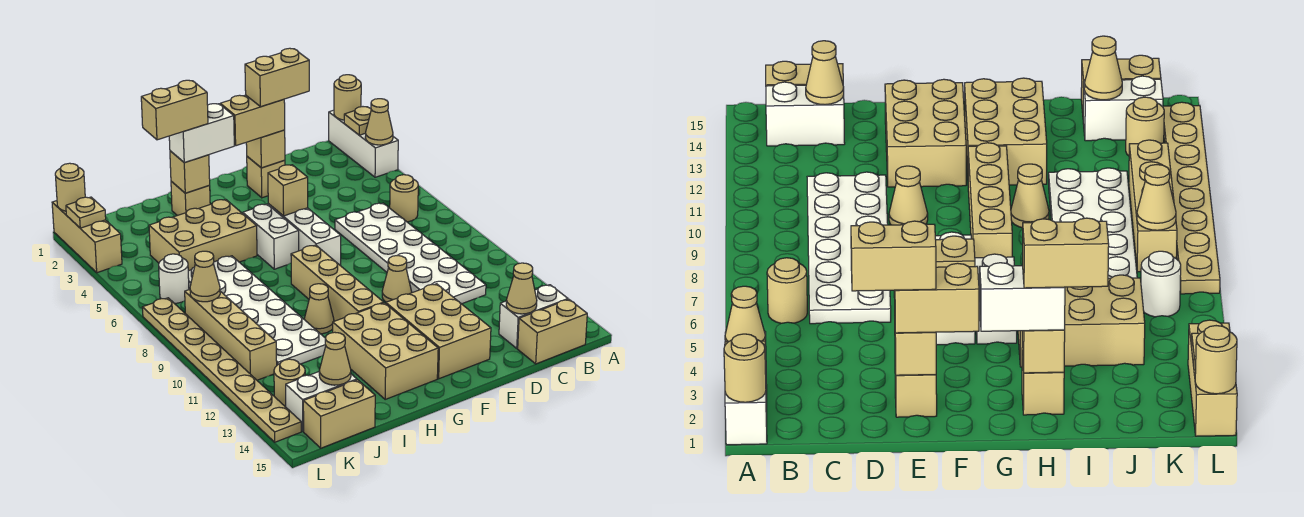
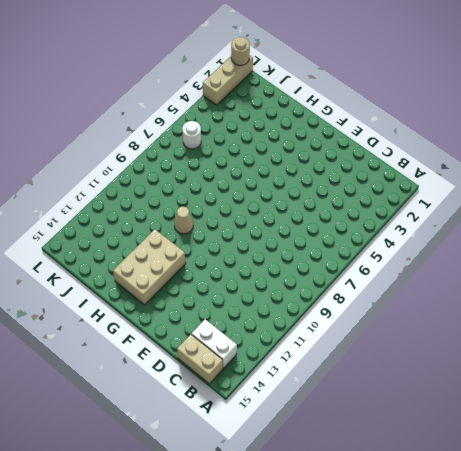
none -> white 1x3 brick [329,110,398,177]
none -> tan 1x1 round brick [390,175,418,222]
none -> white 2x6 plate [335,203,486,304]
none -> tan 1x1 brick [247,157,285,198]

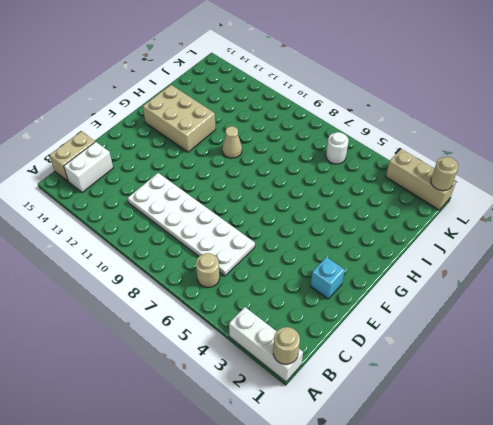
cyan 1x1 brick [310,257,345,299] -> tan 1x1 brick [247,157,285,198]
none -> tan 1x1 cone [382,256,412,302]
none -> tan 2x3 brick [386,284,491,379]
none -> white 1x3 brick [268,204,341,266]
none -> white 1x2 brick [243,204,299,269]

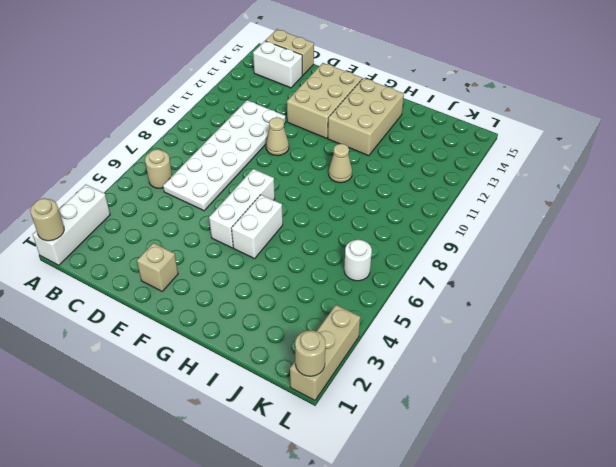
none -> tan 1x4 brick [291,245,384,321]
none -> tan 1x1 brick [171,181,210,216]
none -> tan 2x3 brick [149,199,257,271]
none -> white 2x6 plate [188,256,326,365]

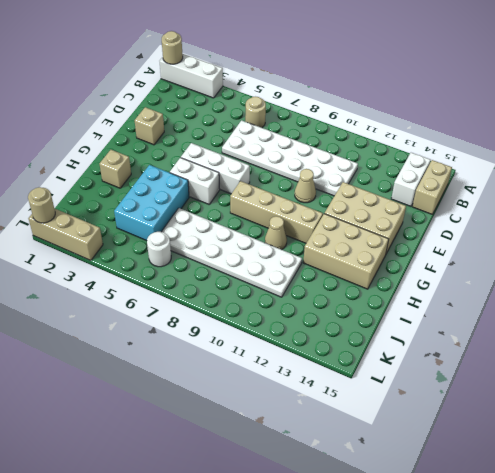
cyan 2x3 brick [114,165,189,241] -> tan 2x3 brick [149,199,257,271]
none -> white 1x2 brick [286,372,357,431]
none -> tan 1x2 brick [303,380,375,448]
none -> tan 1x4 brick [185,289,277,380]
none -> tan 1x1 round brick [274,359,305,407]

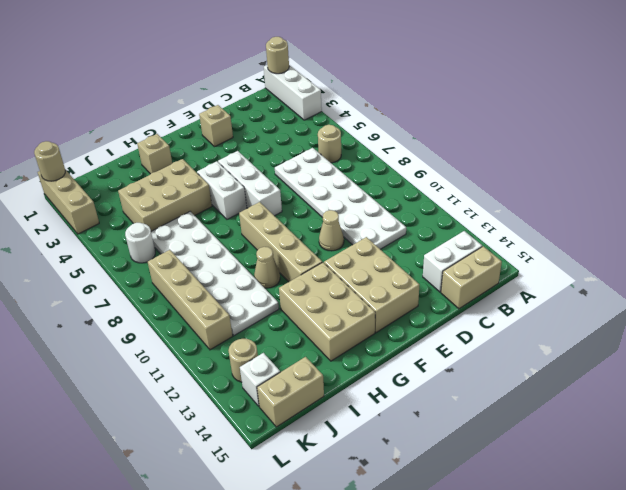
white 1x1 brick [240,353,280,406] -> white 1x2 brick [286,372,357,431]
none -> tan 1x8 plate [143,298,301,442]
none -> tan 1x1 plate [344,107,371,135]
none -> tan 1x1 cone [365,99,393,145]
none -> tan 1x1 cone [506,263,537,314]

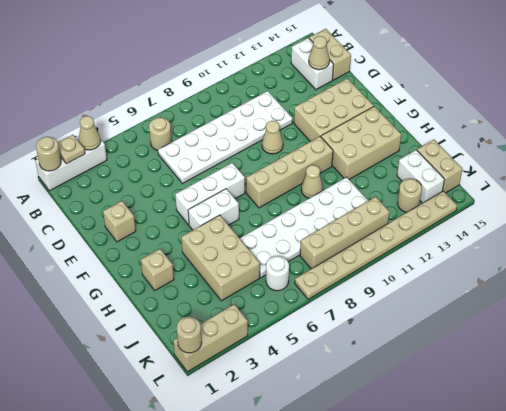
none -> tan 1x1 brick [246,130,285,168]
none -> tan 1x1 brick [268,165,308,216]
none -> tan 1x1 brick [170,151,210,193]
none -> tan 1x1 cone [319,332,351,385]

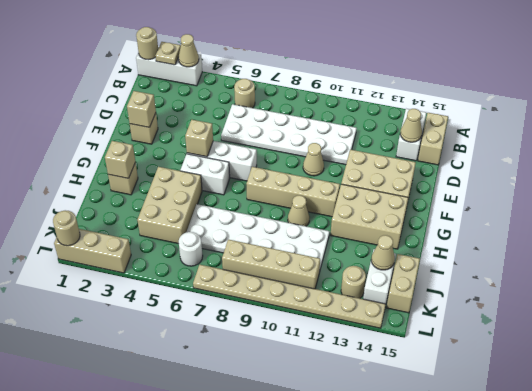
none -> tan 1x1 cone [190,251,220,302]
none -> tan 1x1 plate [66,197,106,228]
none -> tan 1x2 brick [220,95,285,146]
none -> white 1x2 brick [169,104,234,163]

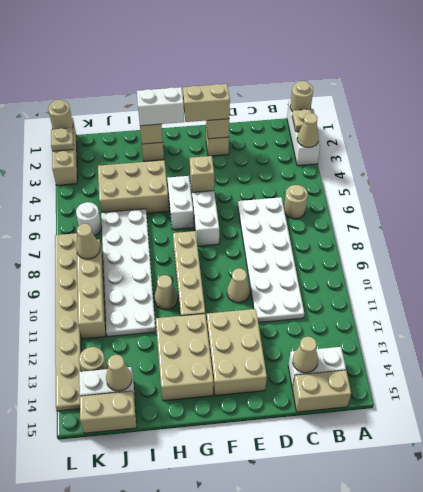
none -> tan 1x2 brick [245,48,309,107]
none -> tan 1x2 brick [141,80,208,140]

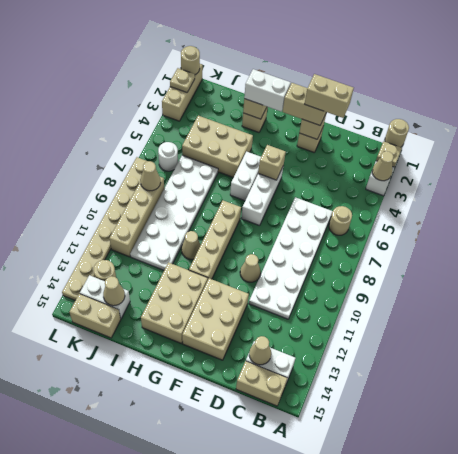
none -> tan 1x2 brick [141,80,208,140]

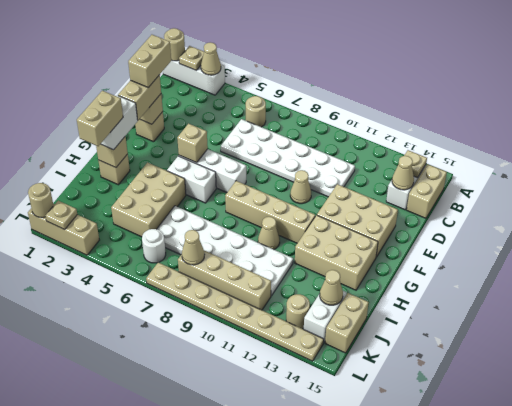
tan 1x1 plate [404,150,427,178] -> none

